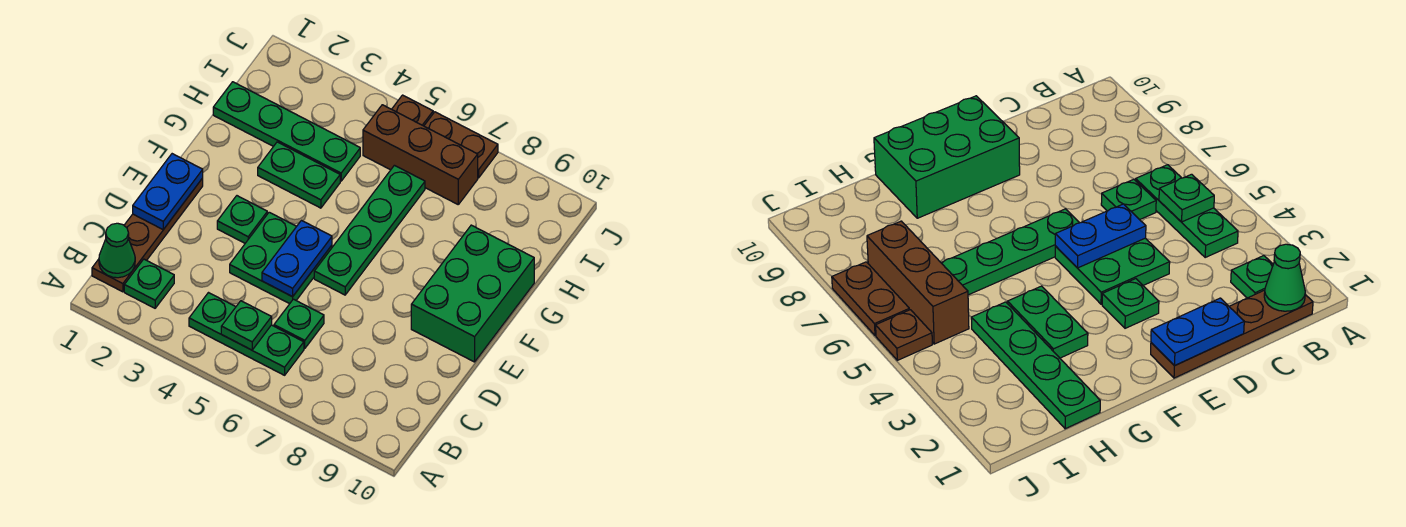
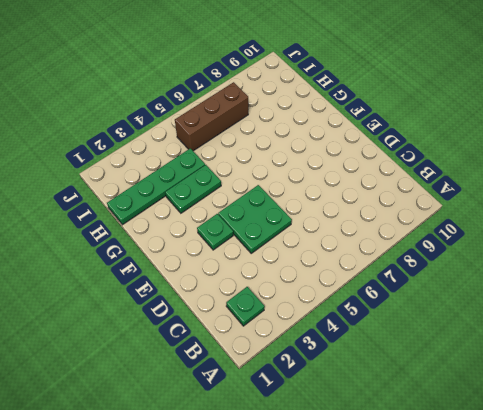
none -> brown 1x4 plate [92,178,203,292]
none -> green 1x3 plate [189,293,304,375]
none -> green 1x1 plate [274,299,324,348]

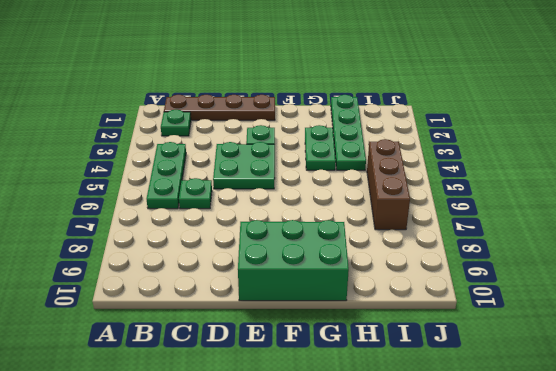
none -> green 1x4 plate [314,165,425,295]
none -> brown 1x1 plate [392,95,433,126]
none -> brown 1x2 plate [424,112,498,178]

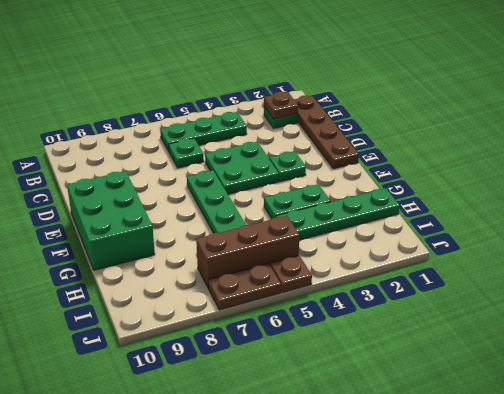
brown 1x1 plate [264,92,298,119] -> none
none -> green 1x1 cone [99,223,135,278]
none -> green 1x1 plate [221,301,272,350]
none -> blue 1x2 plate [133,154,203,229]

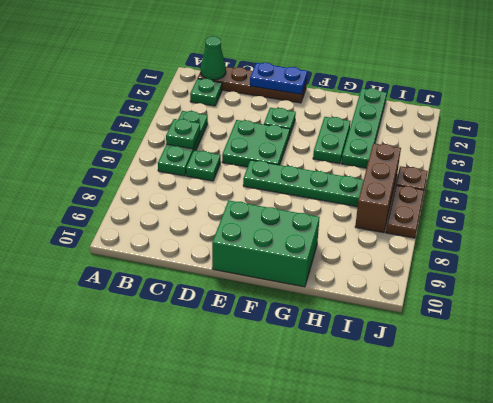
none -> blue 1x2 plate [262,221,332,297]

